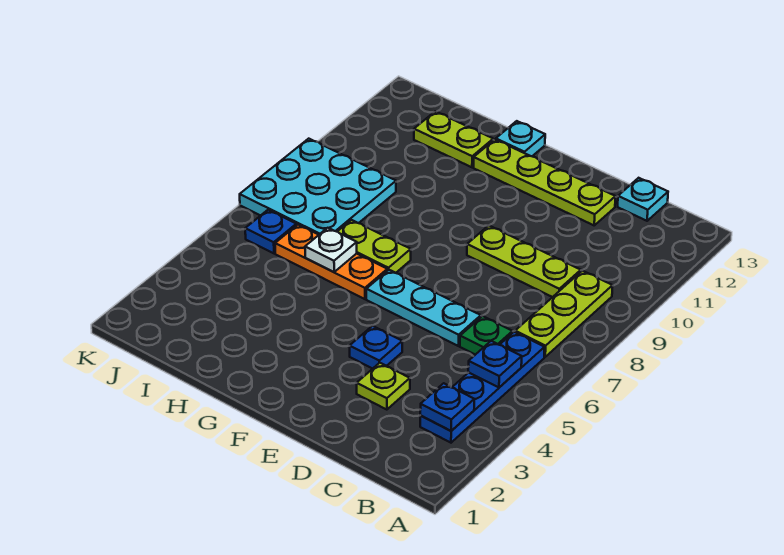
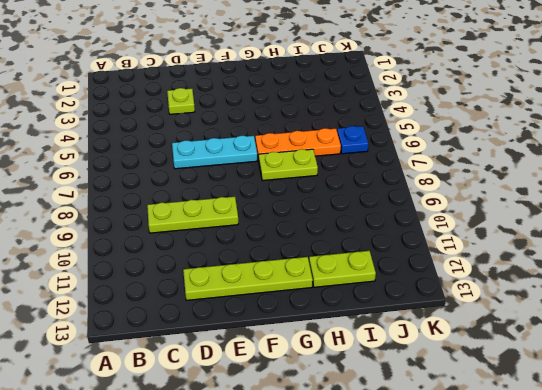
none -> blue 1x4 plate [420,332,545,443]
none -> lime 1x3 plate [515,271,613,357]
none -> green 1x1 plate [460,316,513,355]

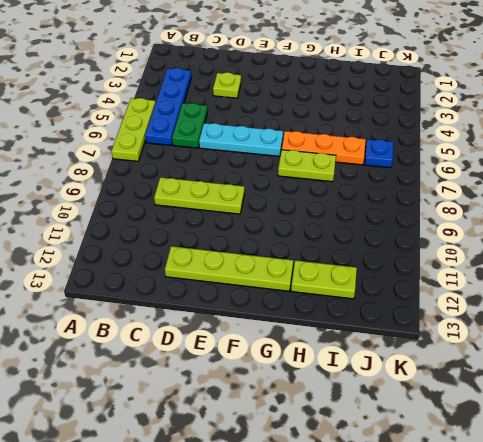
lime 1x3 plate [111,98,156,161] -> lime 1x3 plate moved to [515,271,613,357]
green 1x2 plate [172,103,207,148] -> green 1x1 plate [460,316,513,355]
none -> cyan 1x1 plate [618,178,668,221]
none -> blue 1x1 plate [350,326,402,369]
none -> cyan 1x1 plate [496,121,545,156]

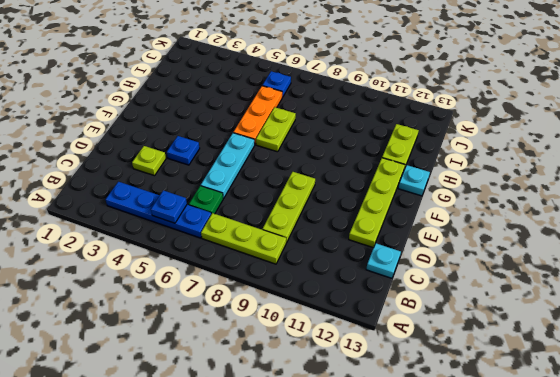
none -> cyan 3x3 plate [240,139,396,235]
none -> blue 1x1 plate [420,383,474,431]
none -> white 1x1 plate [305,228,357,272]

